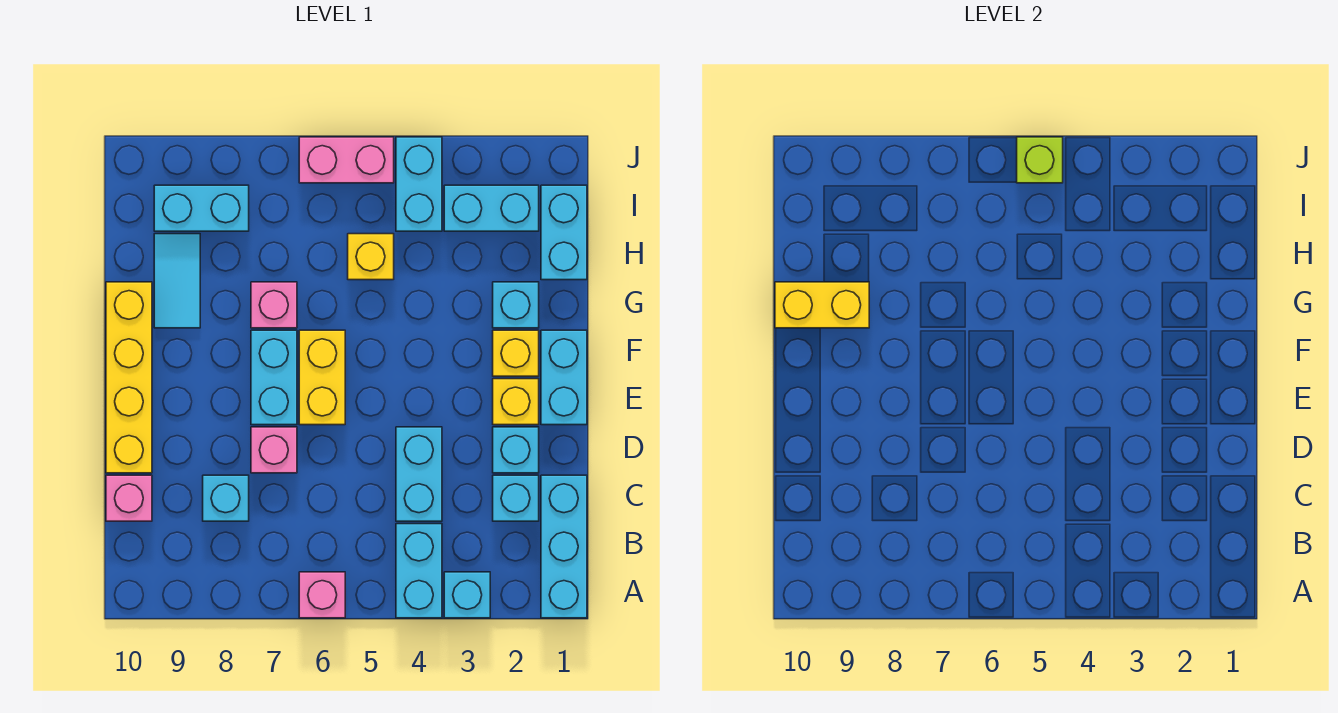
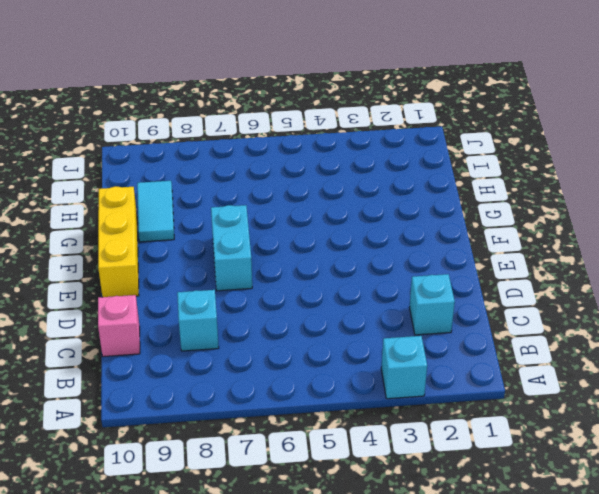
yellow 1x3 brick [98,186,139,297] -> yellow 1x4 brick [106,282,152,473]
none -> cyan 1x3 brick [541,475,587,618]
none -> cyan 1x2 brick [396,524,442,618]
none -> pink 1x1 brick [299,572,345,618]

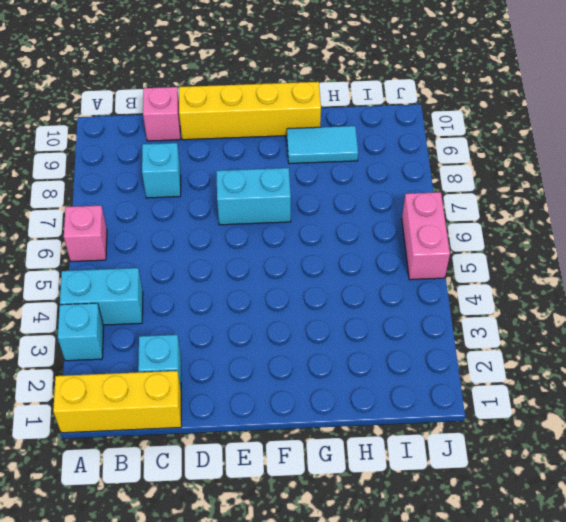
yellow 1x3 brick [53,371,181,433] -> cyan 1x3 brick [541,475,587,618]
none -> cyan 1x2 brick [396,427,442,521]
none -> cyan 1x1 brick [493,427,539,473]
none -> pink 1x1 brick [251,427,297,473]

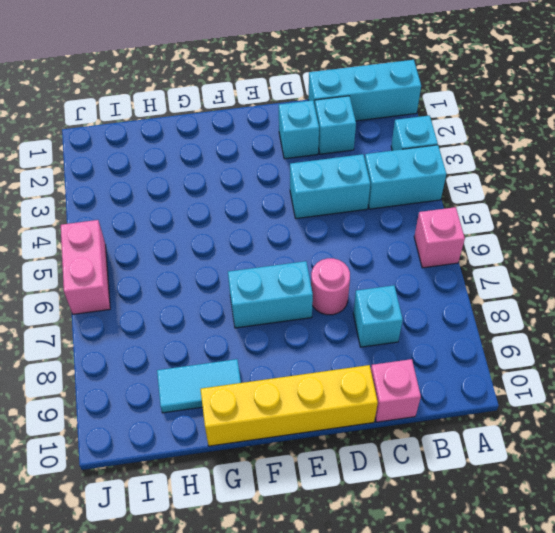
pink 1x1 round brick [311,258,350,315] -> pink 1x1 brick [251,427,297,473]
none -> cyan 1x2 brick [541,330,587,425]
none -> yellow 1x1 brick [493,379,539,425]
none -> yellow 1x2 brick [299,330,345,425]

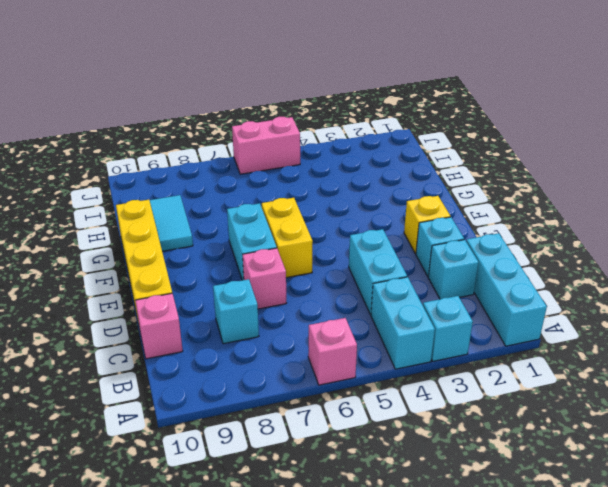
none -> cyan 1x2 brick [541,330,587,425]
none -> yellow 1x1 brick [493,330,539,376]
none -> cyan 1x1 brick [493,282,539,328]

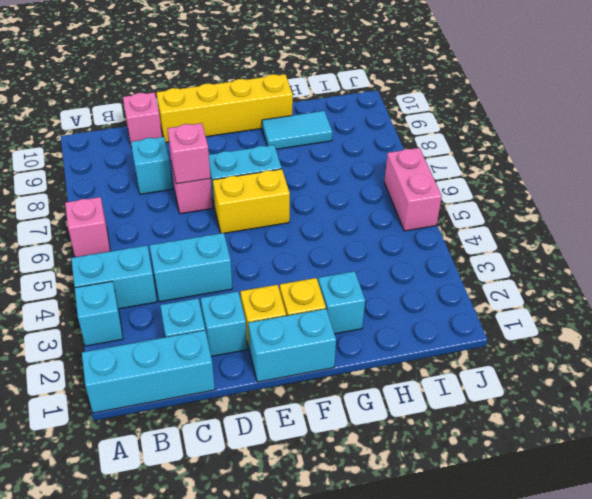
pink 1x1 brick [167,123,210,184] -> pink 1x1 brick moved to [251,282,297,328]
none -> cyan 1x2 brick [541,185,587,280]
none -> yellow 1x1 brick [348,234,394,280]
none -> cyan 1x2 brick [444,185,539,231]

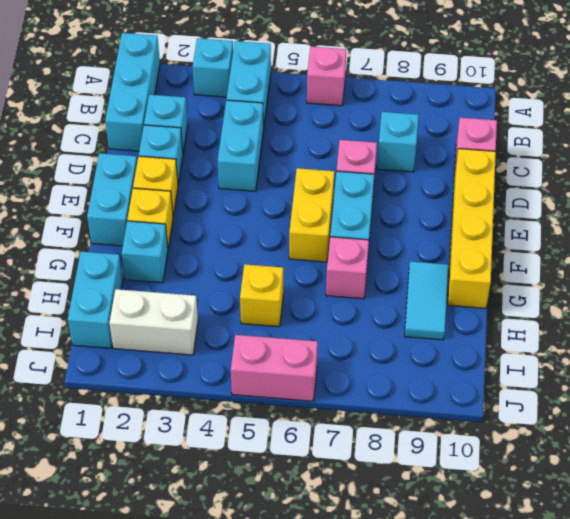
white 1x2 brick [109,289,198,355] -> cyan 1x2 brick [444,185,539,231]
none -> cyan 1x2 brick [396,137,442,231]
none -> cyan 1x2 brick [154,185,249,231]
none -> yellow 1x2 brick [775,282,869,328]

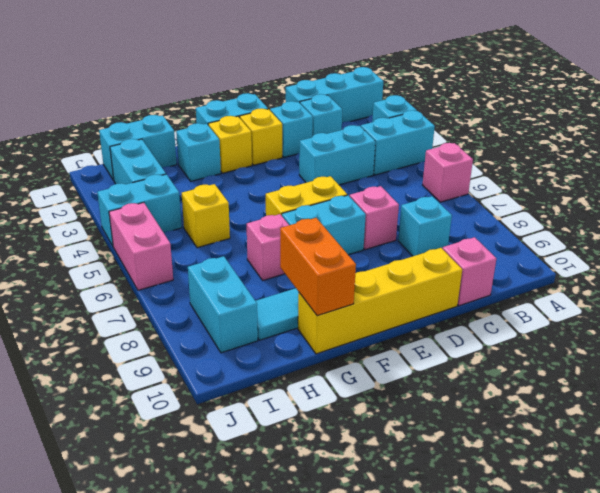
orange 1x2 brick [280,218,356,316] -> yellow 1x2 brick [775,282,869,328]
none -> lime 1x1 brick [1017,137,1063,183]

